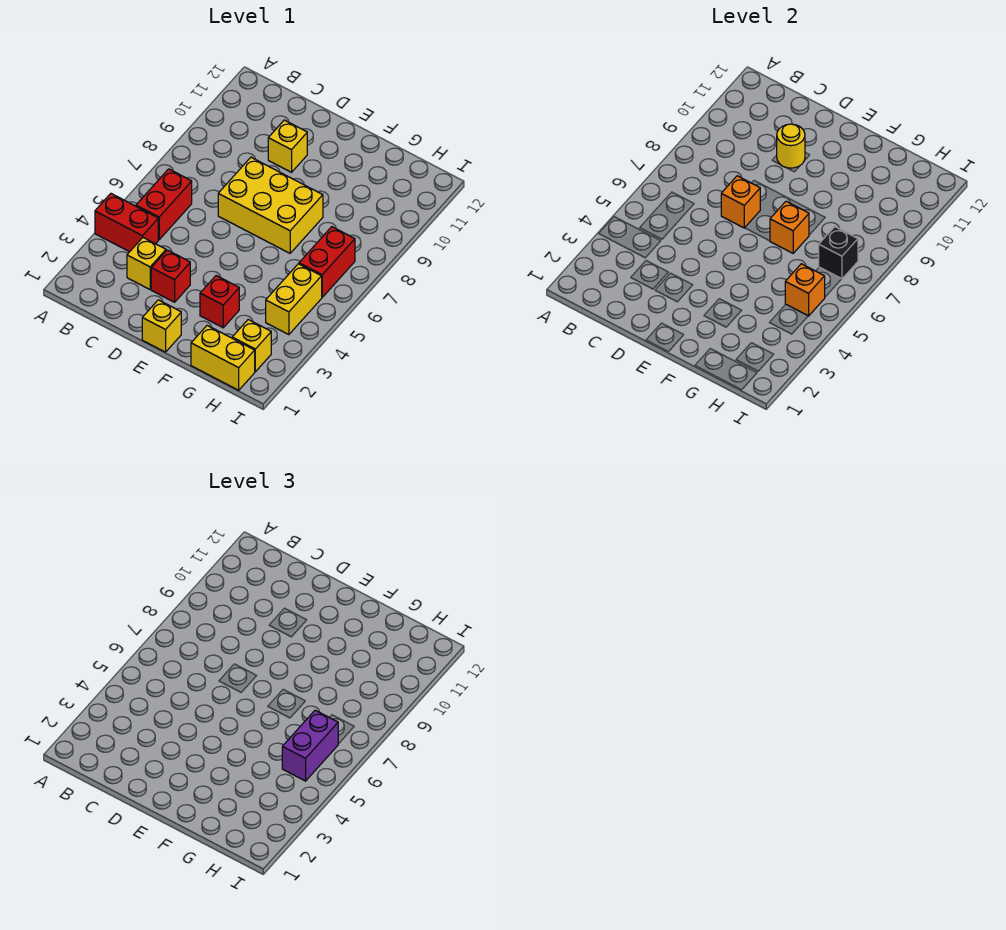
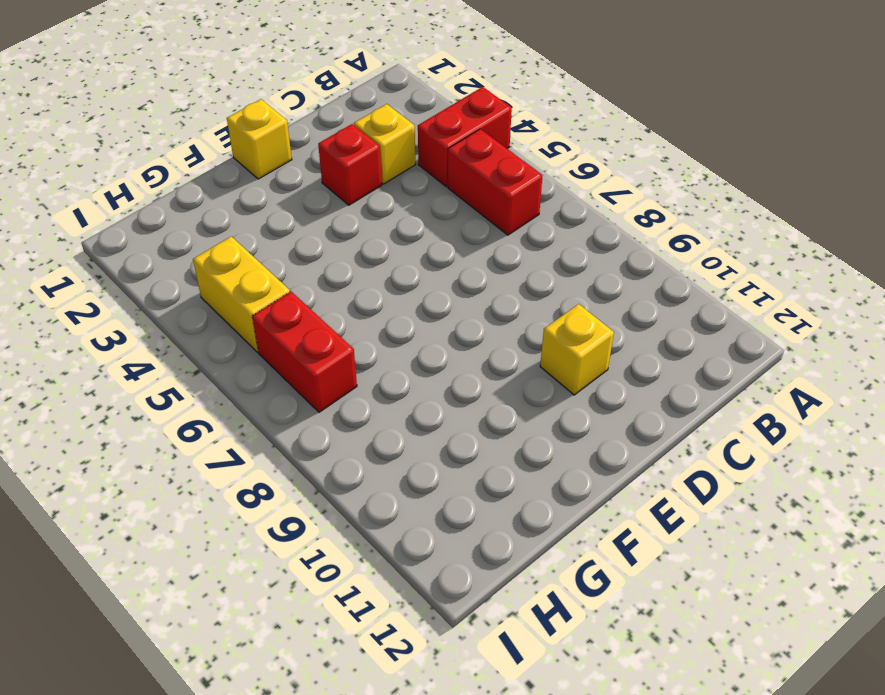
none -> yellow 2x3 brick [218,157,323,253]
none -> red 1x1 brick [200,276,239,328]
none -> yellow 1x2 brick [191,325,255,390]

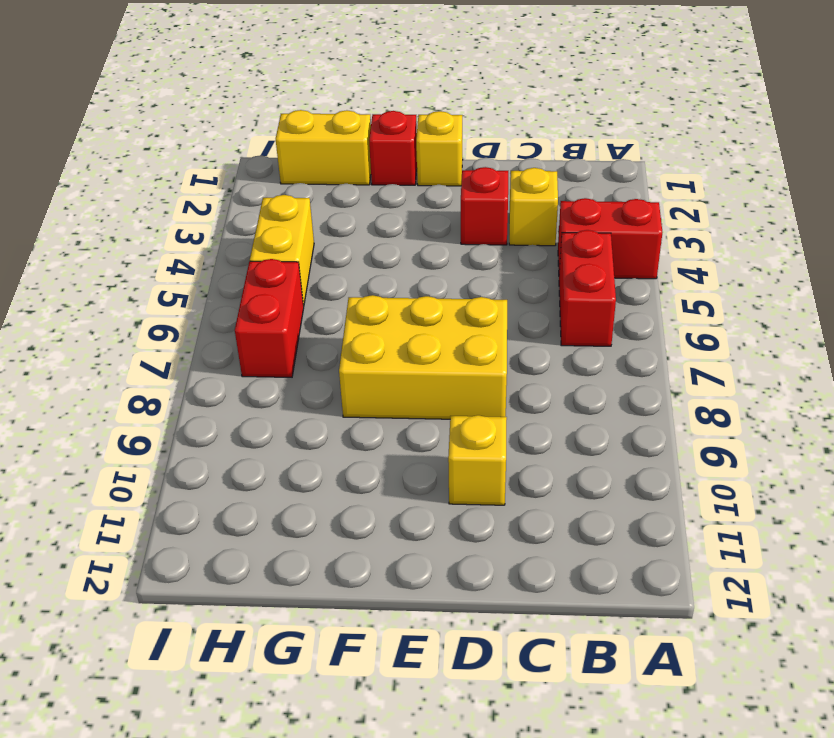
red 1x1 brick [369,111,417,185] -> red 1x1 brick moved to [200,276,239,328]
none -> yellow 1x1 brick [232,320,271,372]
none -> orange 1x1 brick [721,176,760,228]
none -> yellow 1x1 round brick [777,124,805,168]

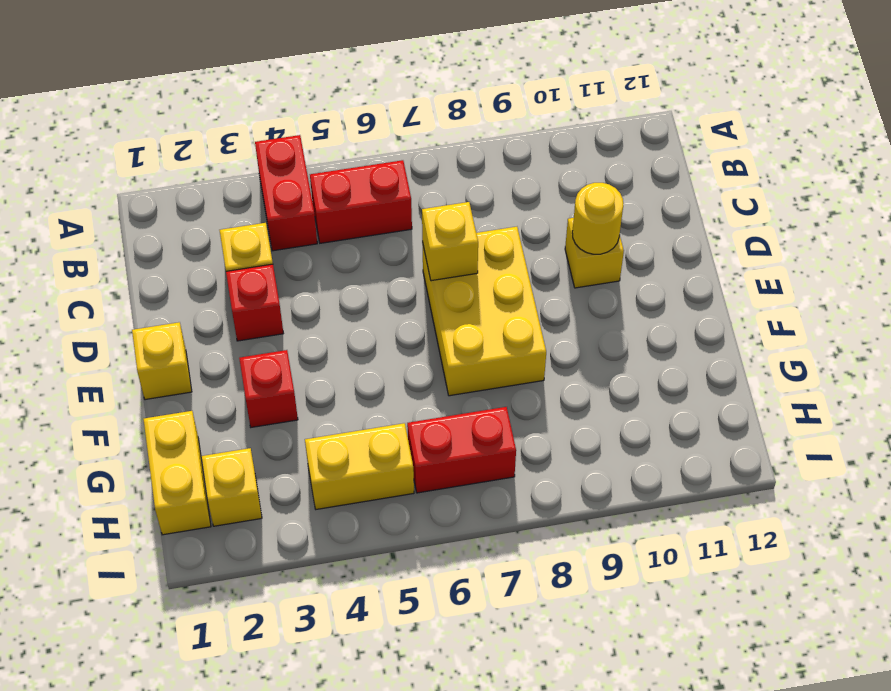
yellow 1x1 brick [422,202,478,281] -> orange 1x1 brick [721,176,760,228]
none -> orange 1x1 brick [770,201,809,253]
none -> orange 1x1 brick [785,264,825,316]
none -> black 1x1 brick [819,227,858,279]

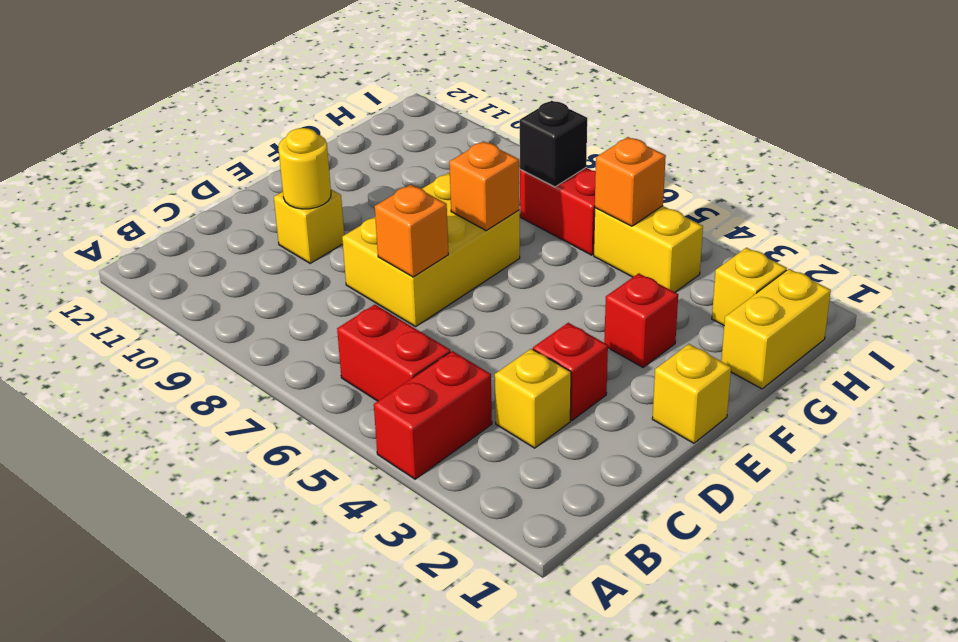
none -> purple 1x2 brick [282,710,338,781]

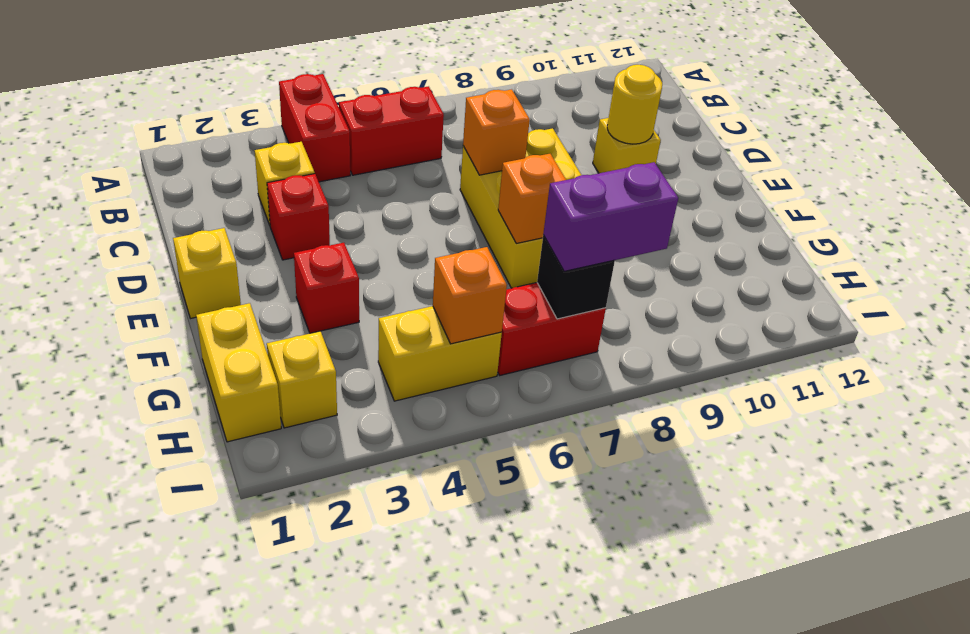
purple 1x2 brick [543,162,678,271] -> purple 1x2 brick moved to [282,710,338,781]

